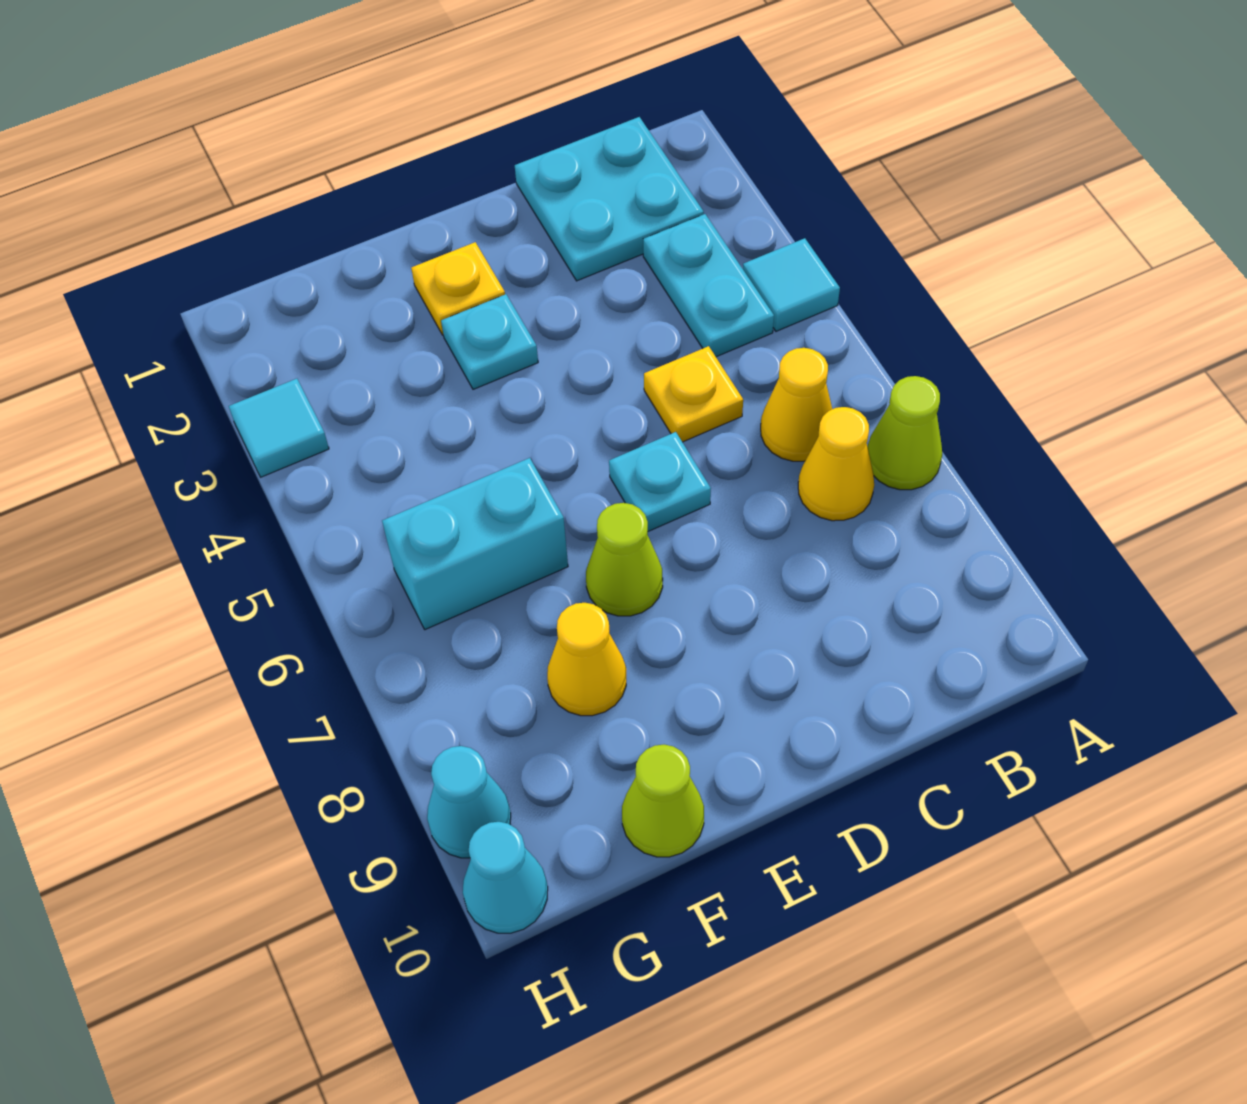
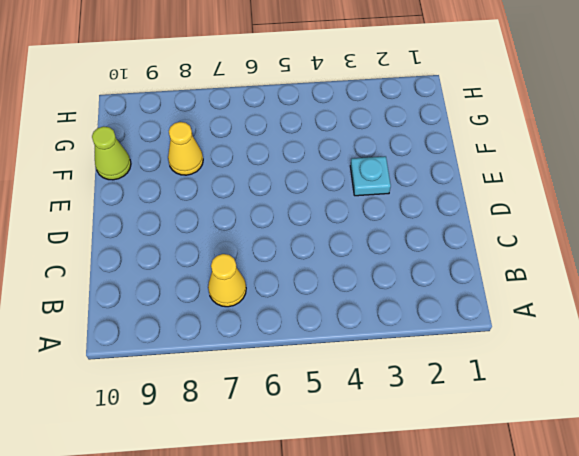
none -> cyan 1x1 tile [743,238,840,331]
none -> lime 1x1 cone [867,376,942,490]
none -> cyan 2x2 plate [515,117,704,281]

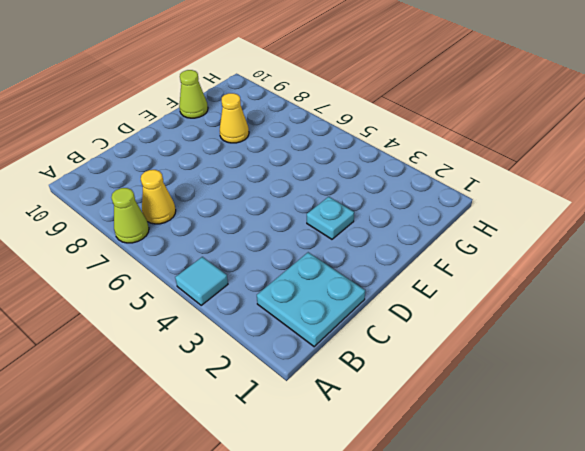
none -> cyan 1x2 plate [643,214,774,357]
none -> yellow 1x1 cone [761,348,832,461]
none -> yellow 1x1 plate [644,346,743,442]

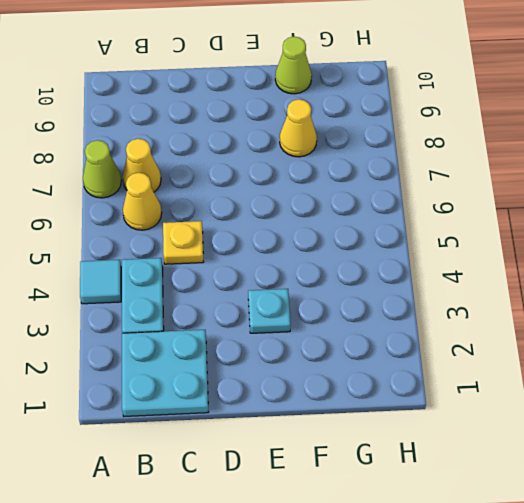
none -> cyan 1x1 plate [609,432,711,531]
none -> yellow 1x1 plate [411,242,505,335]
none -> lime 1x1 cone [586,503,663,616]

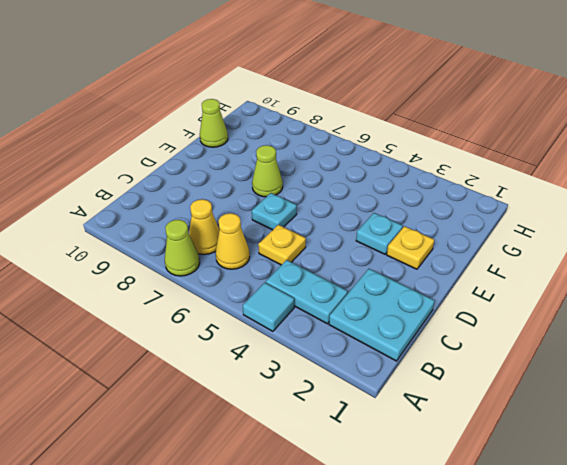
none -> cyan 1x2 brick [382,458,568,630]
none -> yellow 1x1 cone [547,603,626,716]
none -> cyan 1x1 tile [229,379,329,477]

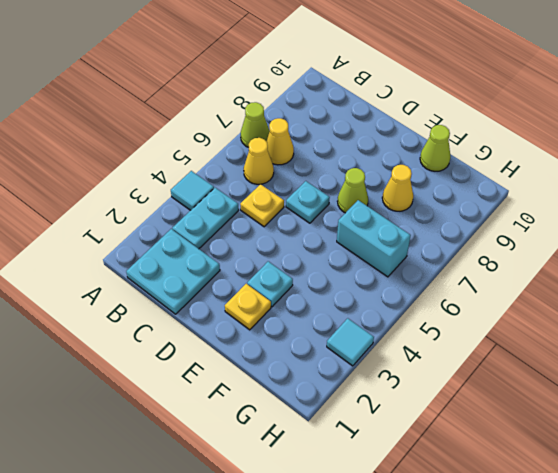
none -> cyan 1x1 cone [427,746,511,858]
none -> cyan 1x1 cone [463,822,548,933]

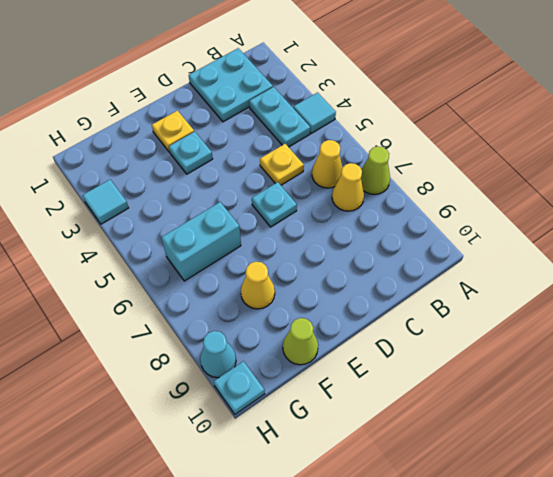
cyan 1x1 plate [214,361,265,414] -> cyan 1x1 cone [463,822,548,933]
none -> lime 1x1 cone [586,503,663,616]

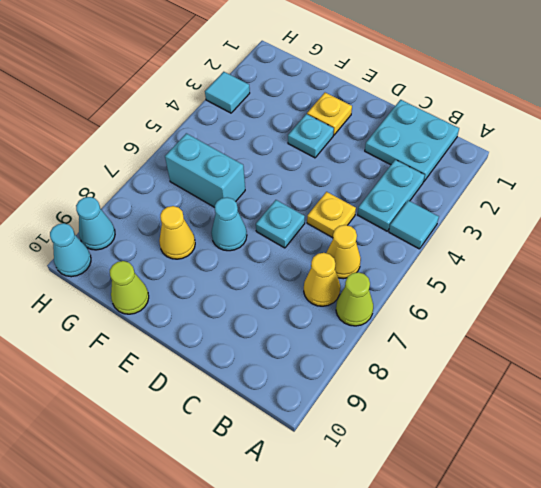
cyan 1x1 cone [211,197,247,251] -> lime 1x1 cone [586,503,663,616]

